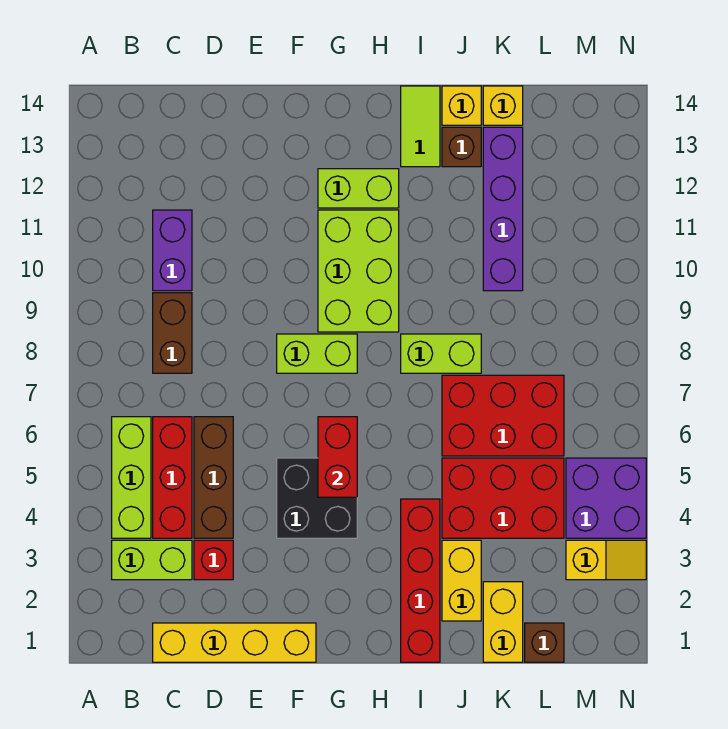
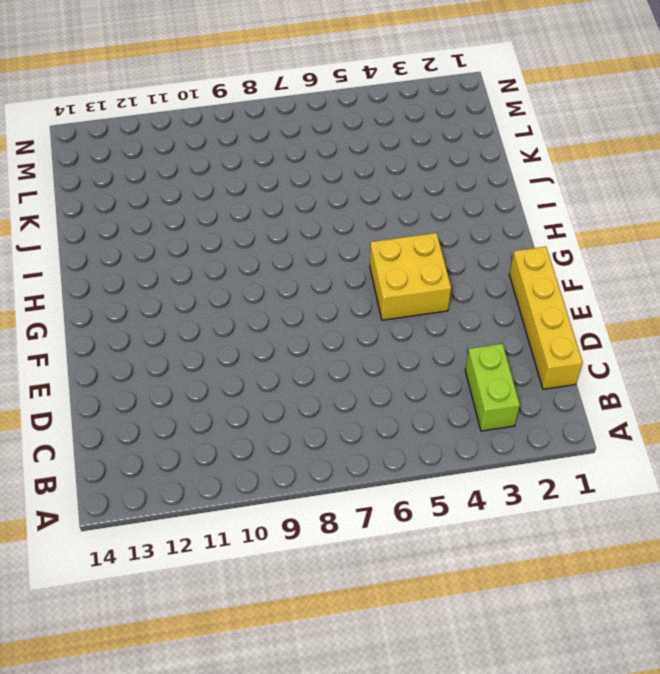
yellow 2x2 brick [370,233,451,320] -> black 2x2 brick [277,458,357,538]
none -> lime 1x3 brick [112,417,151,538]
none -> red 1x3 brick [153,417,192,538]
none -> brown 1x2 brick [153,293,192,373]

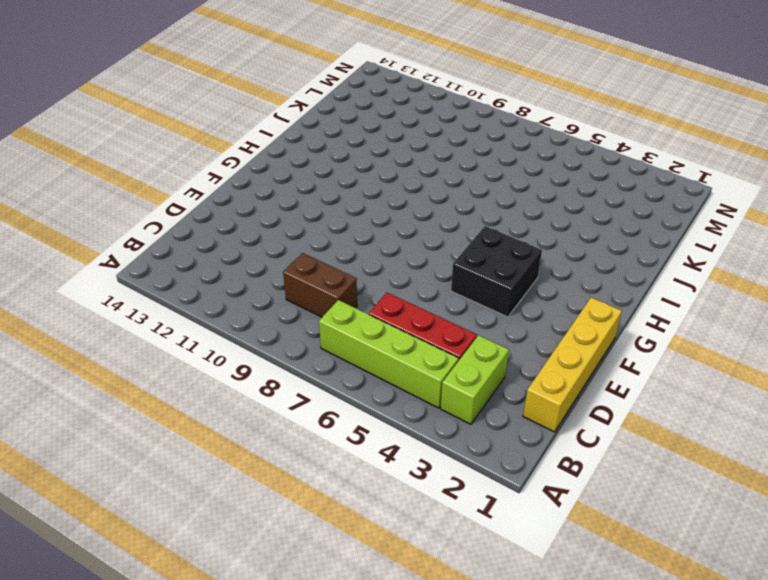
lime 1x4 brick [319,300,459,408] -> lime 1x3 brick [112,417,151,538]
none -> purple 1x2 brick [153,210,192,291]
none -> red 1x1 brick [194,540,233,580]
none -> brown 1x3 brick [194,417,233,538]

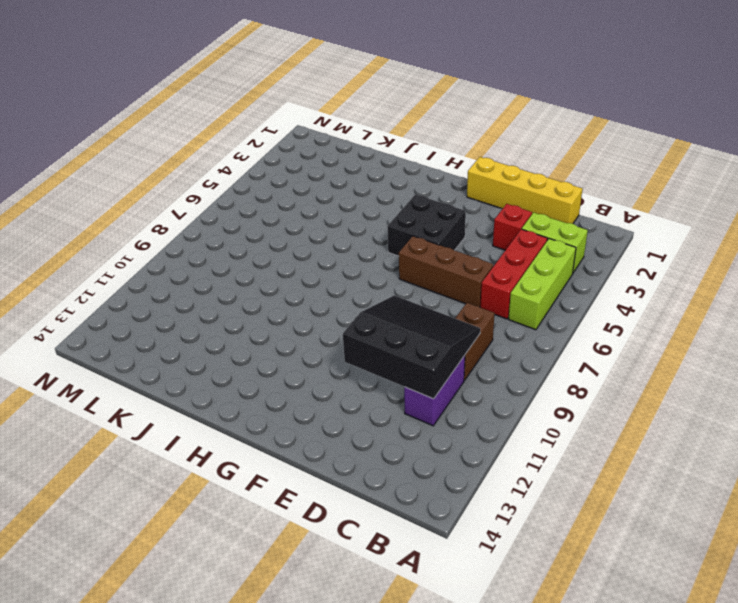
black 3x3 slope [343,295,480,399] -> none
brown 1x3 brick [399,236,493,307] -> brown 1x3 brick turned to [194,417,233,538]
none -> lime 1x2 brick [277,334,357,373]
none -> lime 2x3 brick [318,210,399,332]
none -> lime 1x2 brick [318,169,399,208]

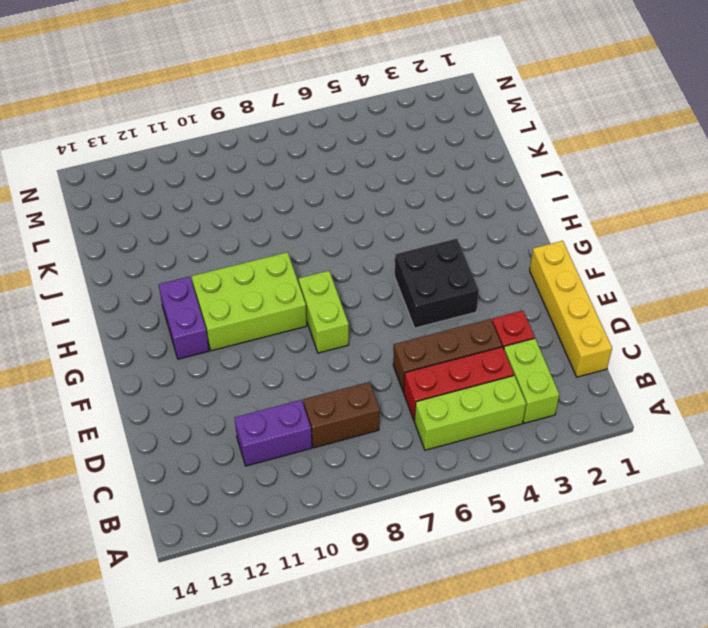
purple 1x2 brick [159,276,209,359] -> lime 1x2 brick [318,169,399,208]
none -> red 1x4 brick [401,499,440,662]
none -> lime 1x2 brick [401,334,481,373]
none -> lime 1x2 tile [401,86,440,167]

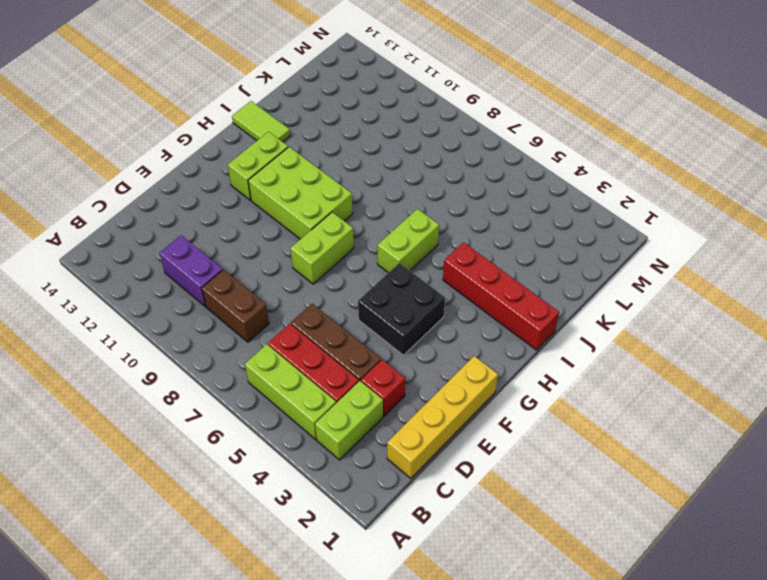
lime 1x2 brick [378,209,439,273] -> lime 1x2 brick moved to [401,334,481,373]
none -> yellow 1x2 brick [442,540,481,621]
none -> red 2x3 brick [442,458,564,538]
none -> red 2x3 brick [442,375,564,456]

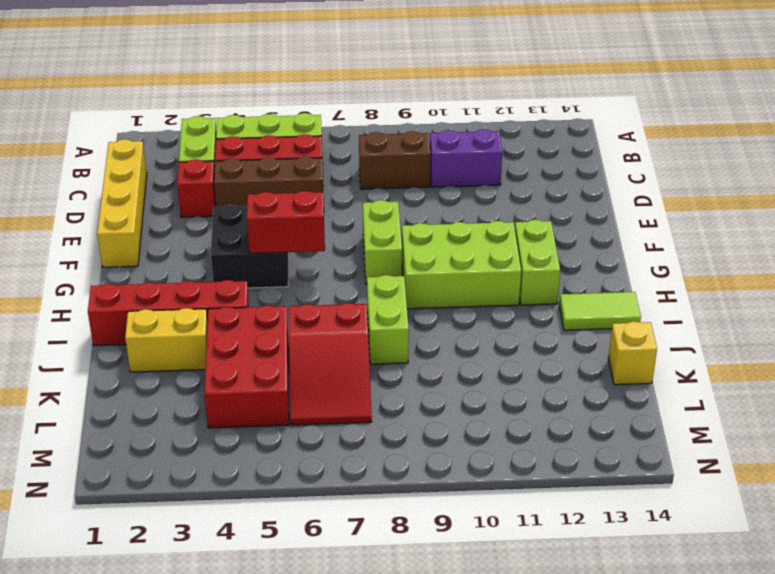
red 2x3 slope [289,303,372,425] -> red 2x3 brick [442,375,564,456]
none -> brown 1x1 brick [442,127,481,167]
none -> yellow 1x1 brick [442,86,481,125]
none -> yellow 1x2 brick [483,582,523,662]

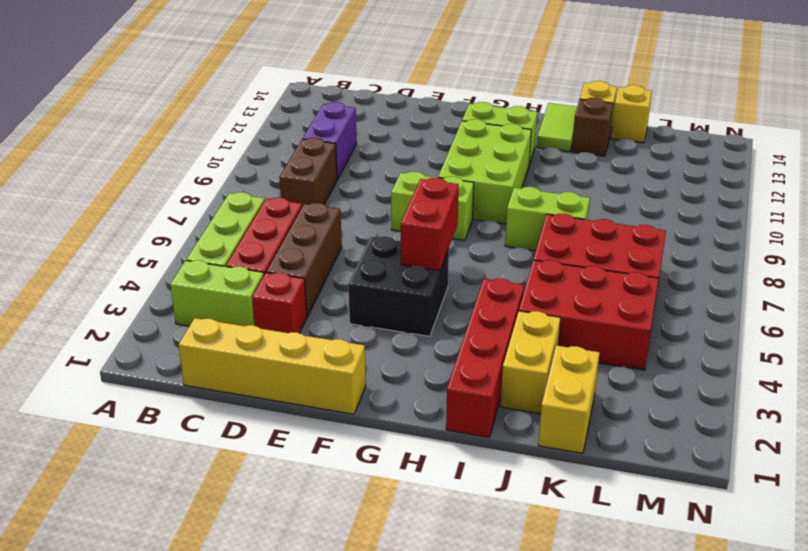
none -> purple 1x4 brick [483,127,523,291]
none -> brown 1x1 brick [525,623,564,662]
none -> yellow 1x2 slope [566,540,646,580]

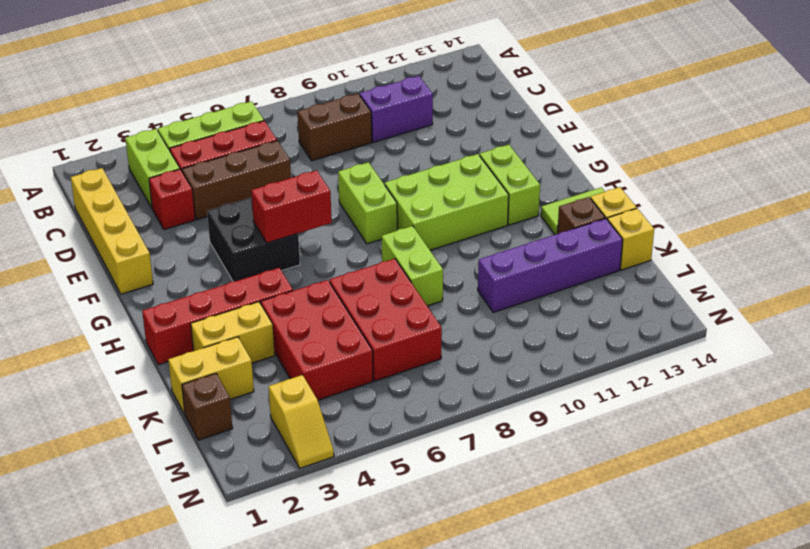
none -> purple 2x2 brick [566,458,646,538]

